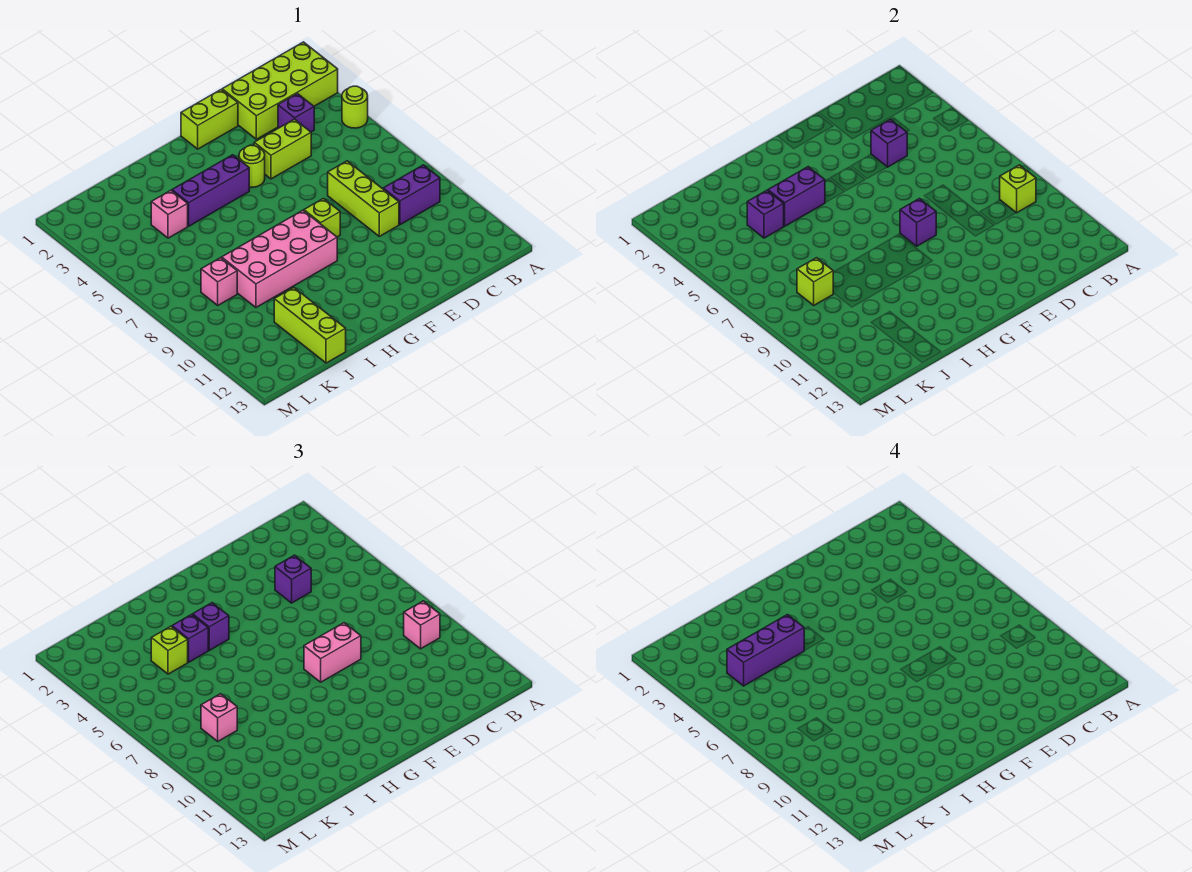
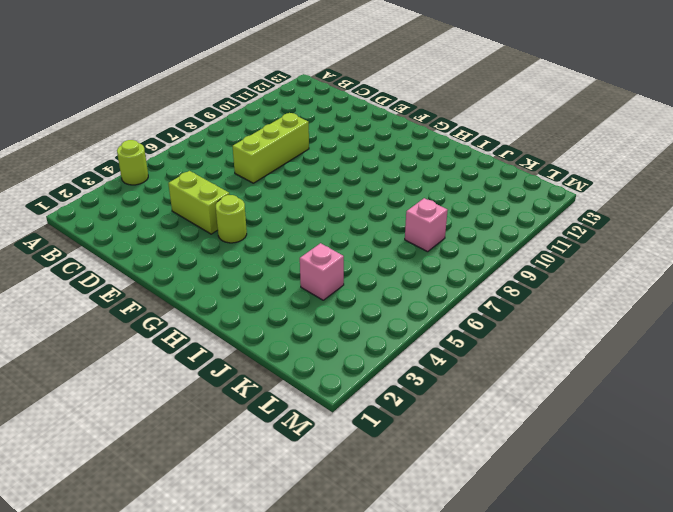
none -> lime 2x4 brick [222,42,338,139]
none -> purple 1x2 brick [383,165,440,225]
none -> purple 1x1 brick [278,94,314,132]

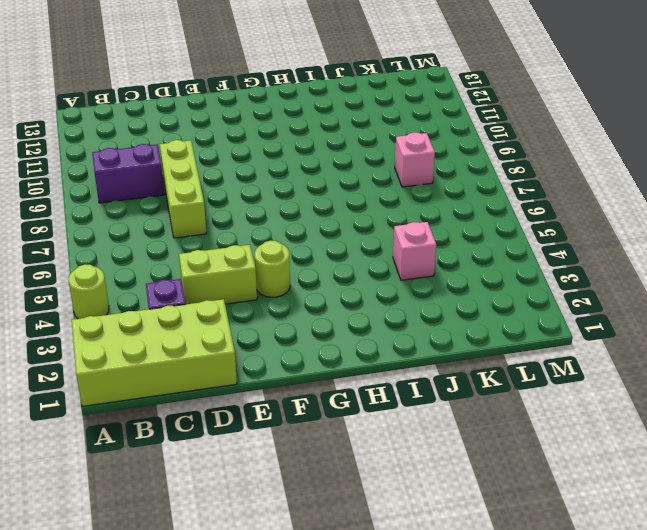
none -> lime 1x2 brick [181,90,238,149]
none -> lime 1x1 brick [304,199,340,237]
none -> purple 1x3 brick [172,155,249,226]

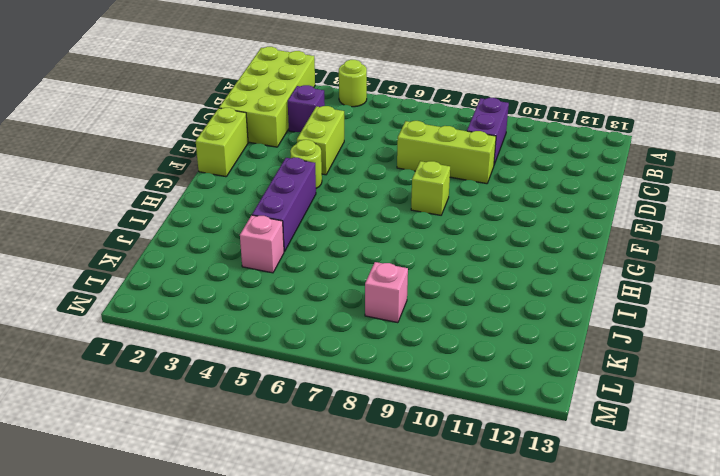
none -> pink 2x4 brick [222,210,337,307]
none -> lime 1x3 brick [274,288,346,363]
none -> lime 1x1 brick [1000,165,1036,213]

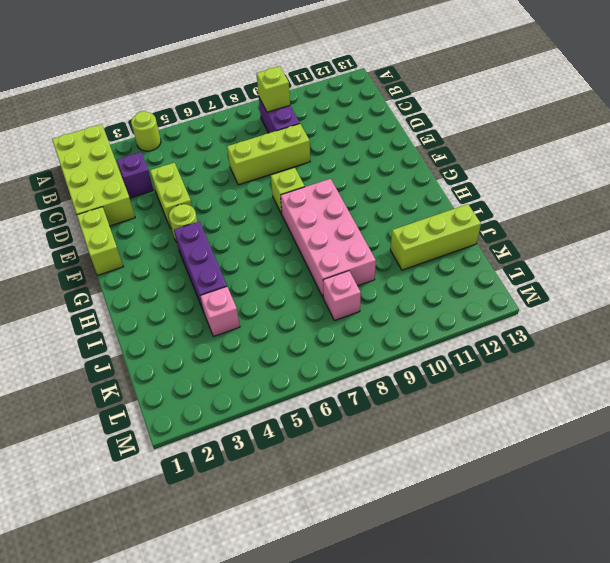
none -> purple 1x1 brick [871,119,907,167]
none -> purple 1x1 brick [900,199,936,246]
none -> purple 1x2 brick [768,167,825,226]

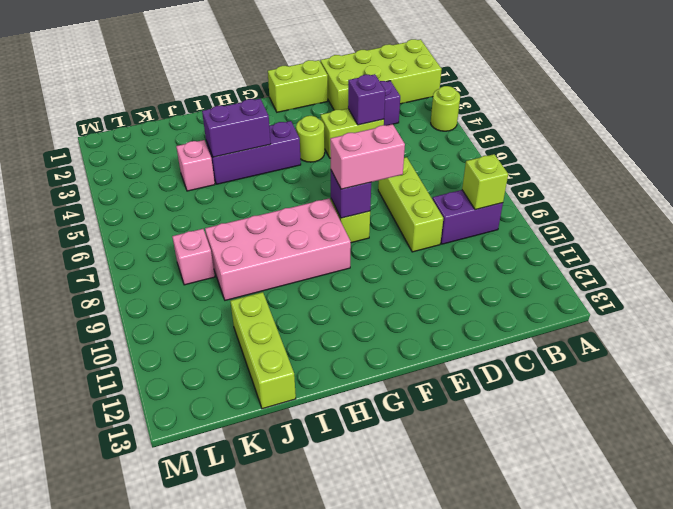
none -> purple 1x1 brick [747,190,784,238]
none -> lime 1x1 brick [797,258,833,305]
none -> pink 1x1 brick [404,601,440,649]

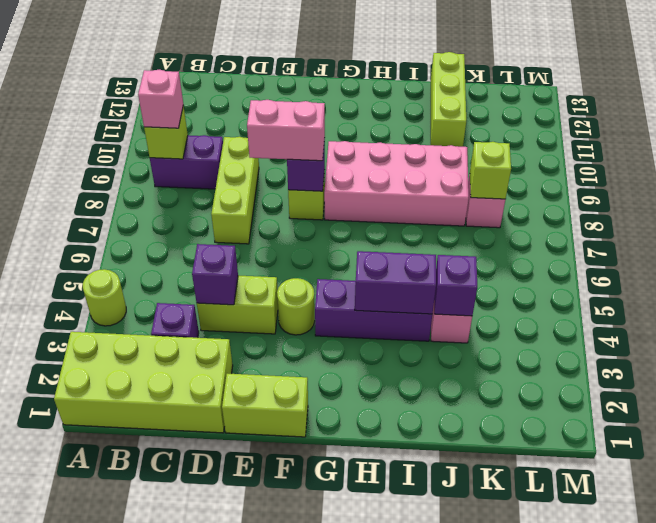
none -> purple 1x1 brick [275,555,311,603]
none -> purple 1x1 brick [193,603,229,650]
none -> purple 1x1 brick [172,615,208,662]

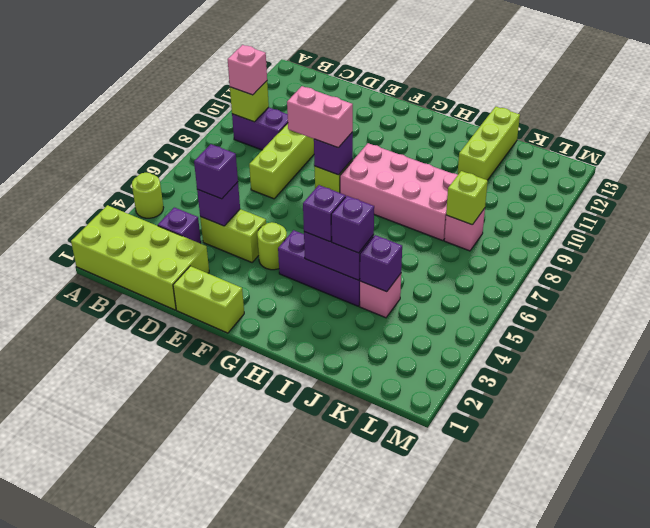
none -> lime 1x1 brick [151,626,188,674]
none -> pink 1x1 brick [201,694,237,741]
none -> purple 1x3 brick [727,615,804,686]

